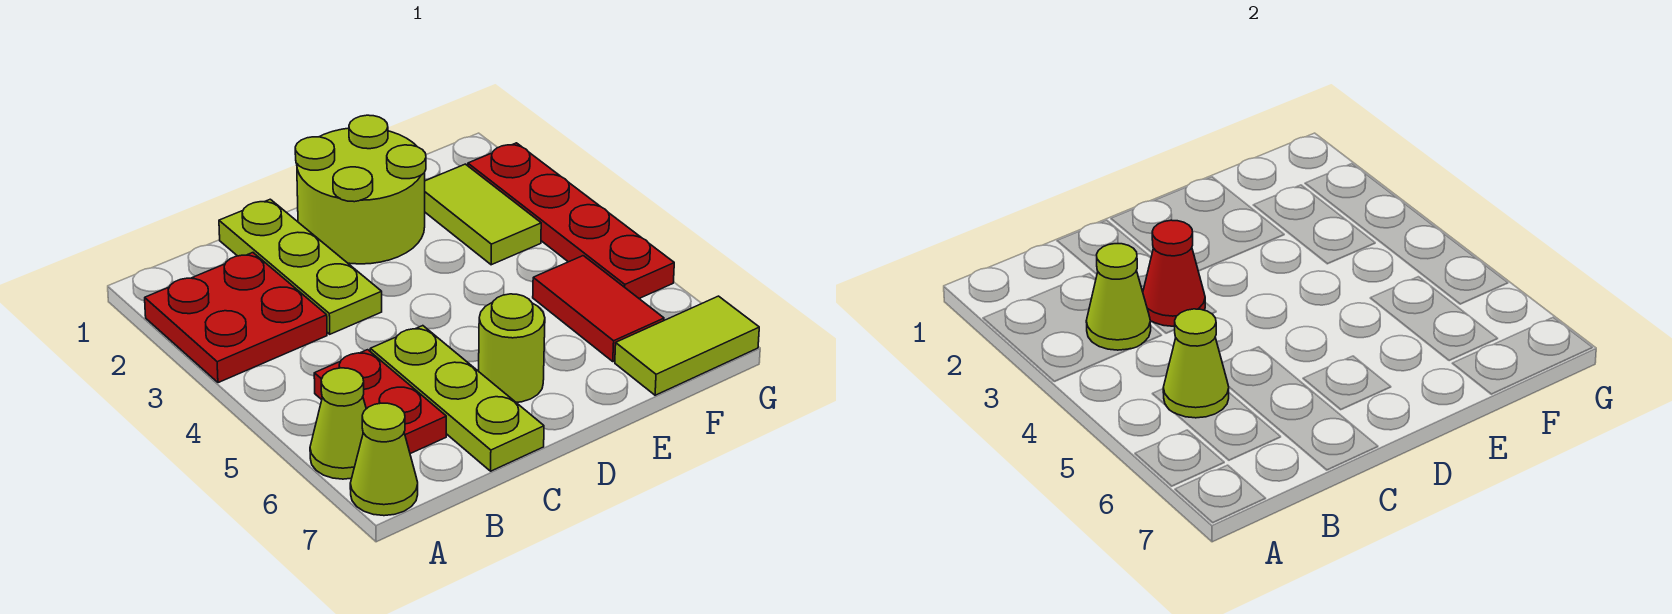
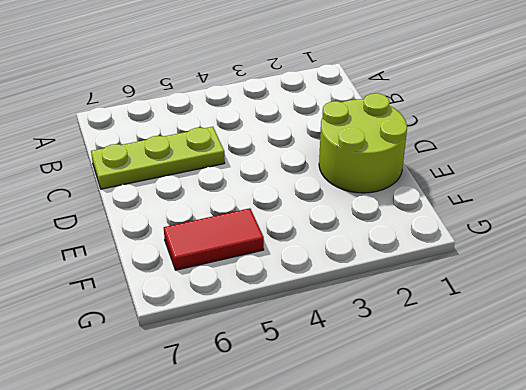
none -> red 2x2 plate [145,253,327,383]
none -> lime 1x1 cone [310,368,366,479]
none -> lime 1x1 cone [350,403,418,516]

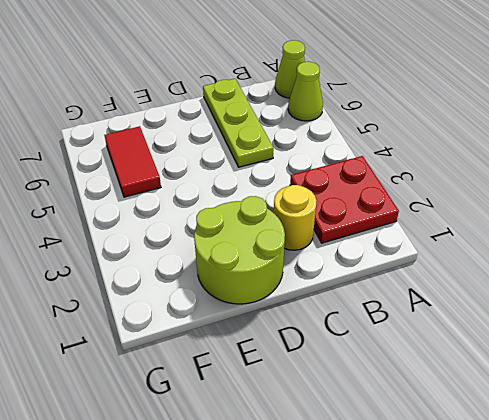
yellow 1x1 round brick [274,185,317,250] -> lime 1x3 plate [219,199,382,334]
none -> red 1x2 plate [314,350,446,454]
none -> lime 1x1 round brick [479,294,545,402]
none -> lime 1x2 tile [425,164,541,265]

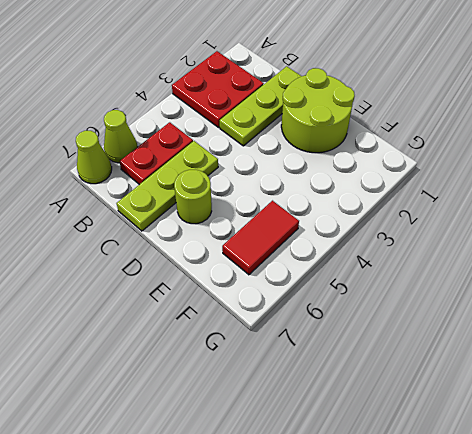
none -> lime 1x2 tile [425,164,541,265]
none -> lime 1x2 tile [615,296,759,395]
none -> red 1x4 plate [468,143,674,298]

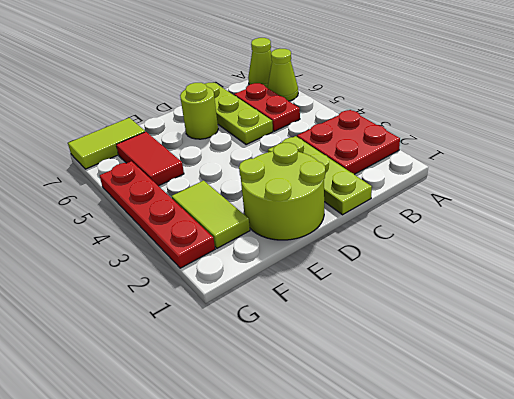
none -> lime 1x1 cone [1086,244,1151,350]
none -> lime 1x1 cone [1163,309,1229,418]
none -> red 1x1 cone [1143,220,1205,326]

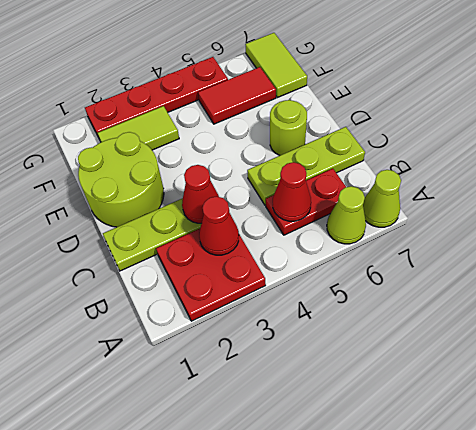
red 1x1 cone [199,196,239,255] -> lime 1x1 cone [1086,244,1151,350]
red 1x1 cone [273,162,311,221] -> lime 1x1 cone [1163,309,1229,418]

